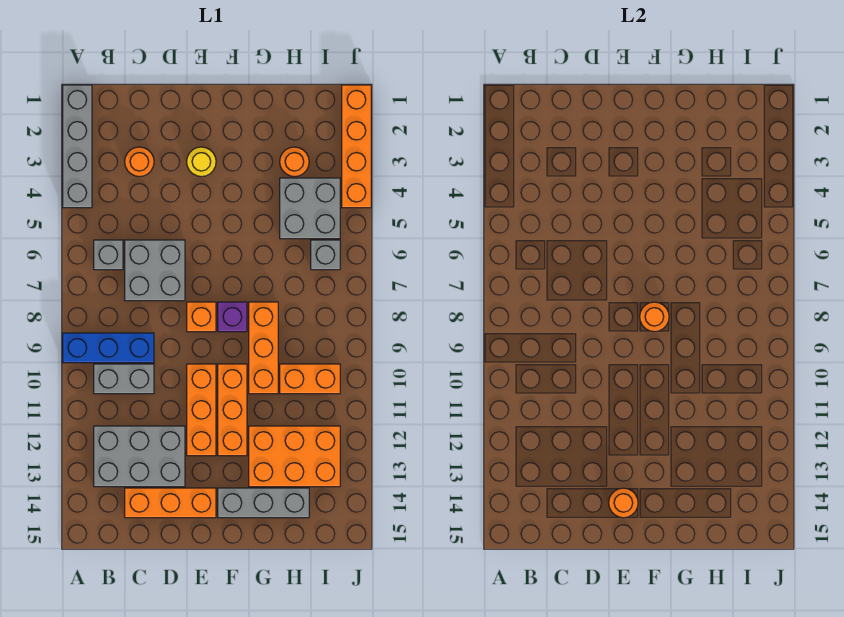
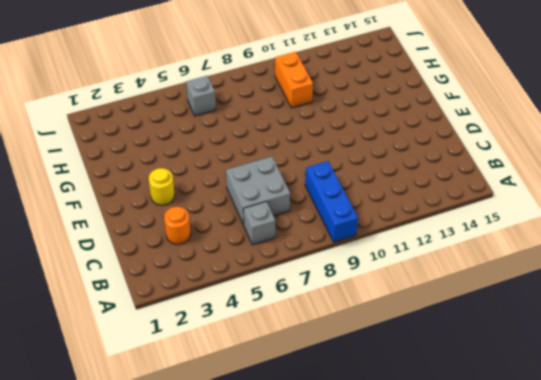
none -> grey 1x4 brick [63,85,92,208]
none -> grey 1x2 brick [94,364,154,394]
none -> grey 2x3 brick [94,426,185,487]

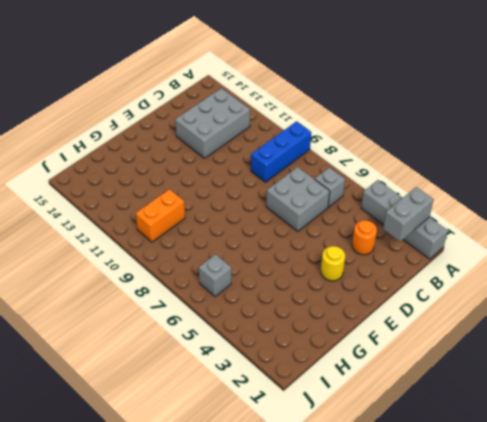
grey 1x2 brick [383,187,434,242] -> grey 1x2 brick moved to [94,364,154,394]
none -> orange 1x3 brick [125,488,216,518]
none -> orange 1x1 brick [187,302,216,332]
none -> orange 1x3 brick [187,364,216,456]

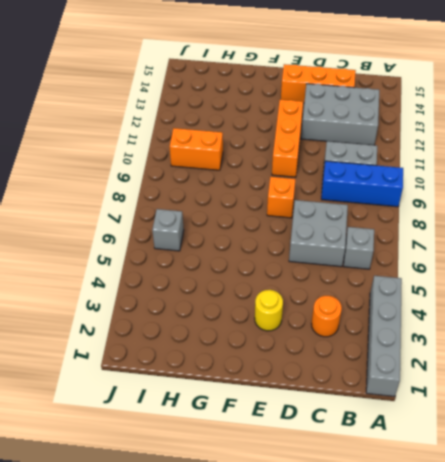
none -> purple 1x1 brick [218,302,247,332]
none -> orange 1x3 brick [218,364,247,456]
none -> grey 1x3 brick [218,488,309,518]

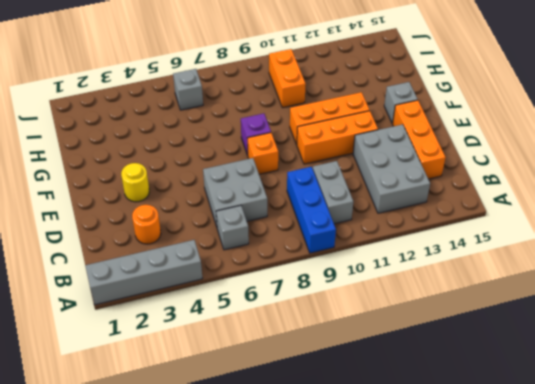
grey 1x1 brick [384,82,418,124] -> grey 1x3 brick [218,488,309,518]
none -> orange 1x3 brick [249,302,278,394]
none -> orange 2x3 brick [249,426,340,487]
none -> orange 1x1 round brick [280,147,309,177]

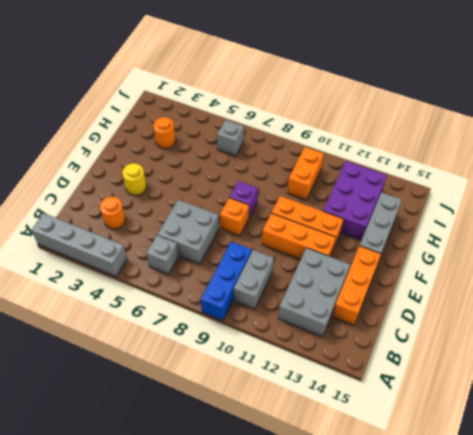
purple 2x3 brick [323,161,387,240] -> orange 2x3 brick [249,426,340,487]
none -> orange 1x3 brick [249,302,278,394]
none -> grey 2x2 brick [280,178,340,239]
none -> orange 1x4 brick [342,85,371,208]

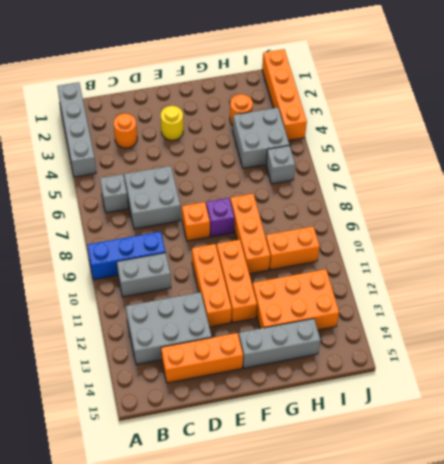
none -> orange 1x1 round brick [609,488,638,518]
none -> orange 1x1 round brick [640,302,669,332]

